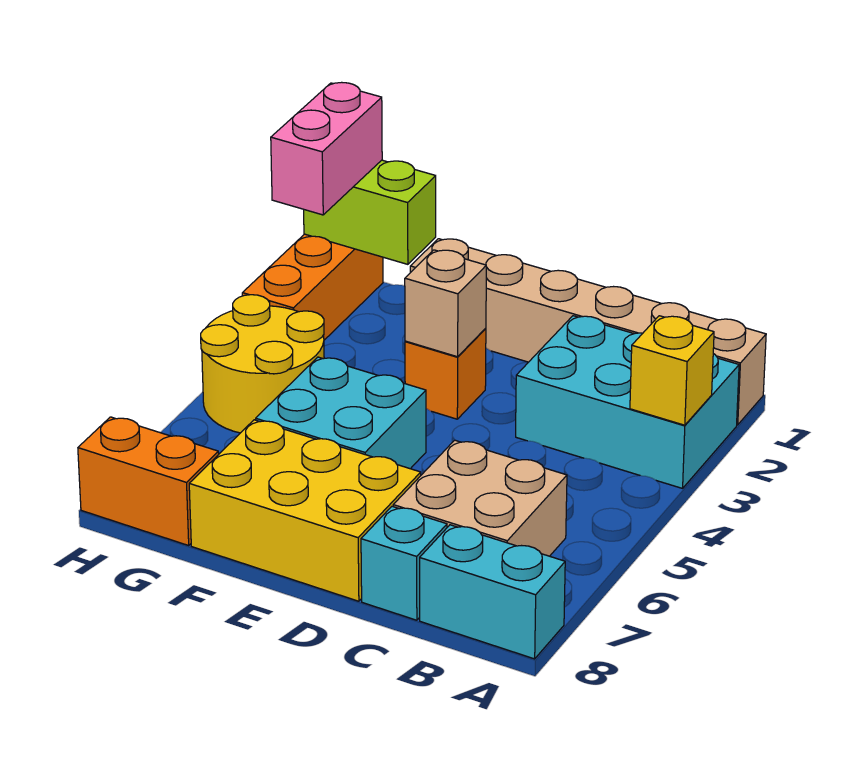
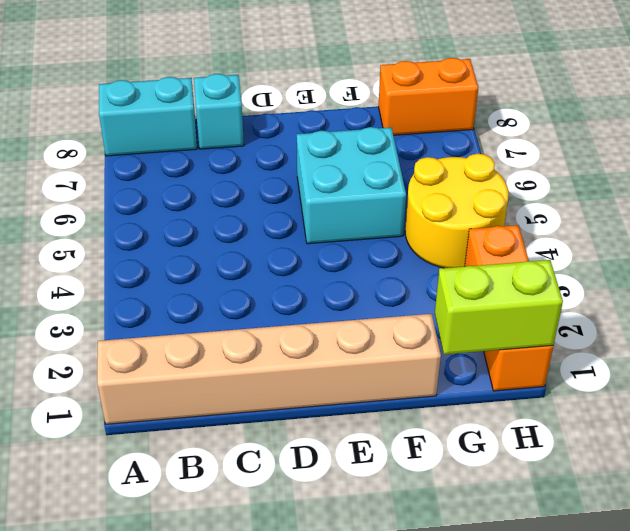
none -> cyan 2x3 brick [516,316,739,488]
none -> tan 2x2 brick [393,440,567,556]
none -> yellow 2x3 brick [189,420,421,601]

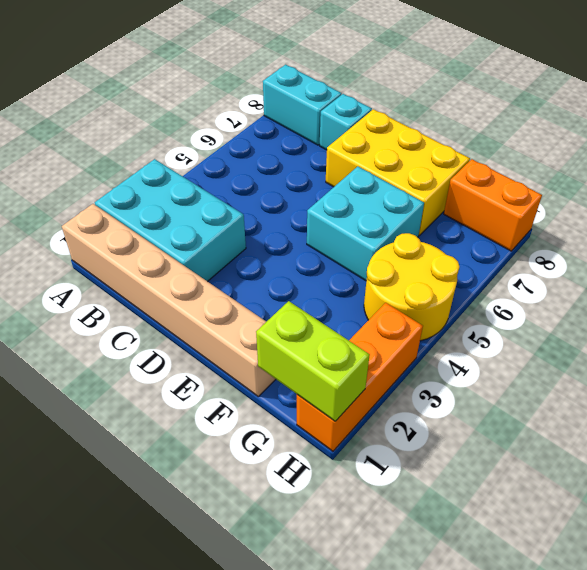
none -> tan 2x2 brick [393,440,567,556]
none -> orange 1x1 brick [405,328,486,419]
none -> yellow 1x1 brick [630,316,714,425]

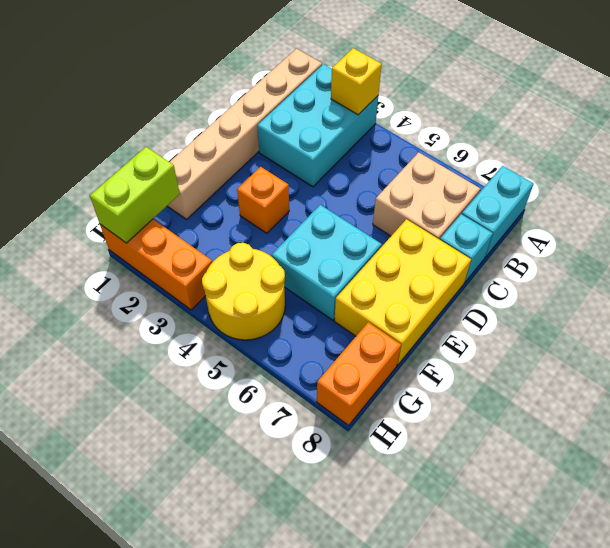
none -> tan 1x1 brick [405,250,486,357]
none -> pink 1x2 brick [271,82,382,215]

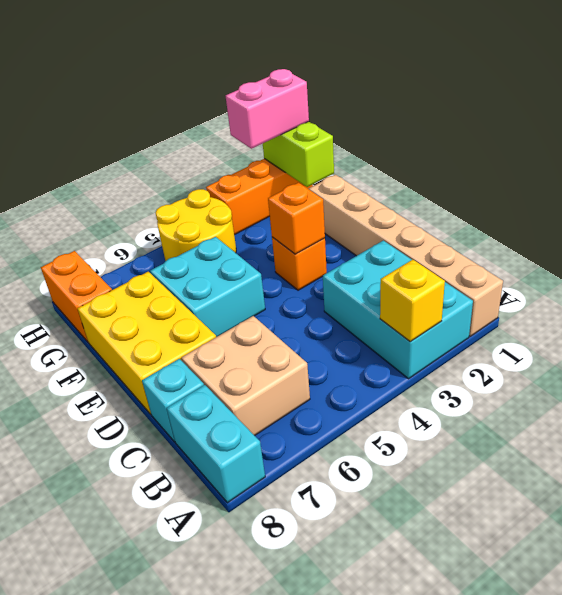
orange 1x1 brick [268,183,325,254] -> tan 1x1 brick [405,250,486,357]

